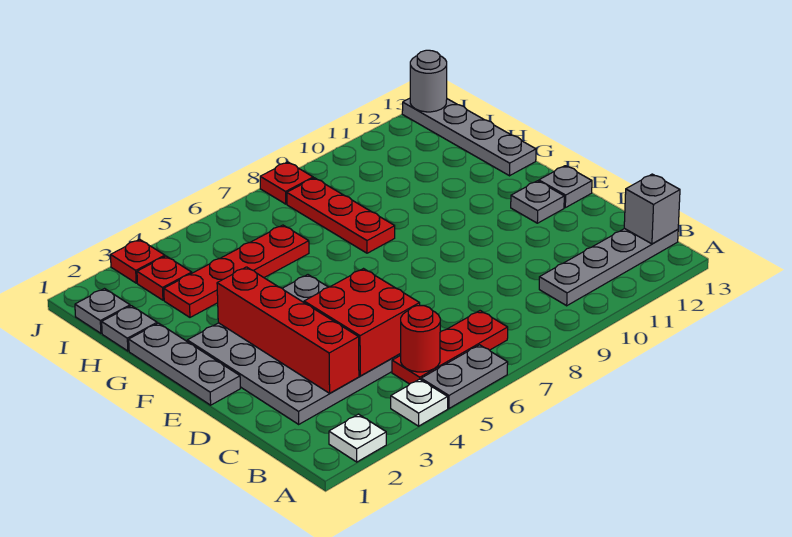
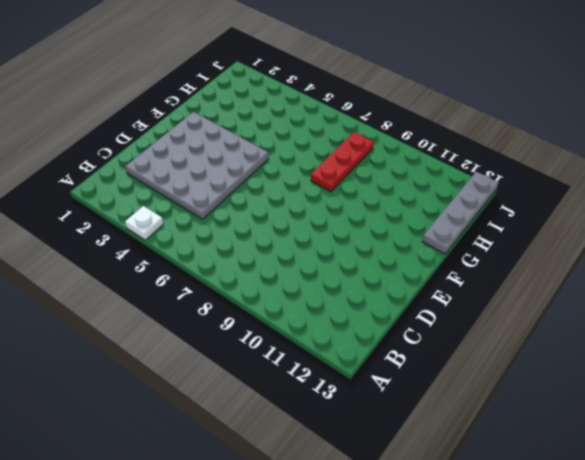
none -> white 1x1 plate [329,414,386,462]
none -> grey 1x2 plate [421,345,508,408]
none -> red 1x3 plate [392,311,508,384]

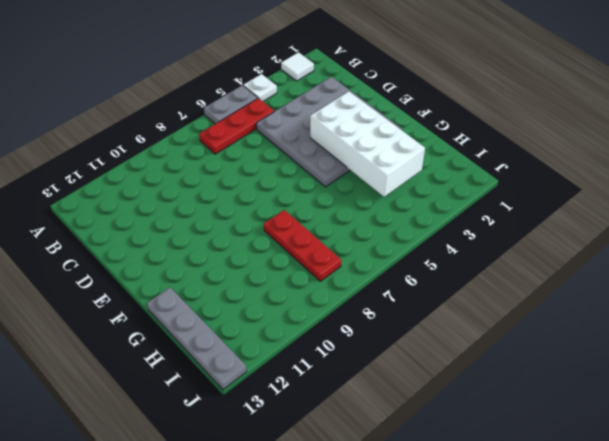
white 1x1 tile [281,52,314,81] -> white 1x1 plate [329,414,386,462]
white 2x4 brick [310,91,425,197] -> red 1x4 brick [217,267,359,393]
none -> grey 1x4 plate [539,229,678,306]
none -> grey 1x3 plate [129,323,240,405]
none -> grey 1x1 plate [511,181,564,223]

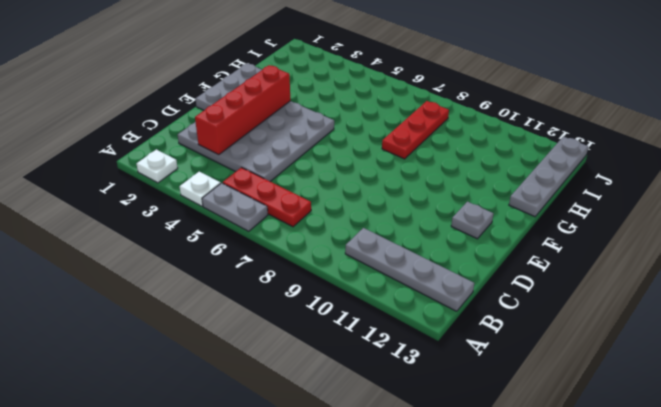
none -> grey 1x1 plate [539,166,592,208]
none -> grey 1x1 plate [102,306,157,351]
none -> red 1x4 plate [164,225,309,317]

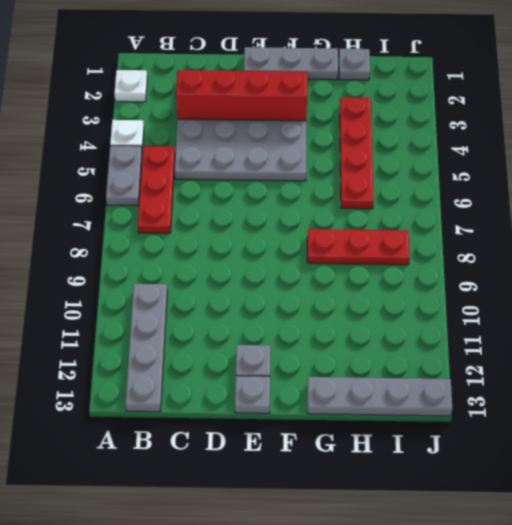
none -> grey 1x1 plate [75,289,130,333]
none -> red 1x1 plate [137,256,192,300]
none -> red 1x1 plate [111,239,165,283]

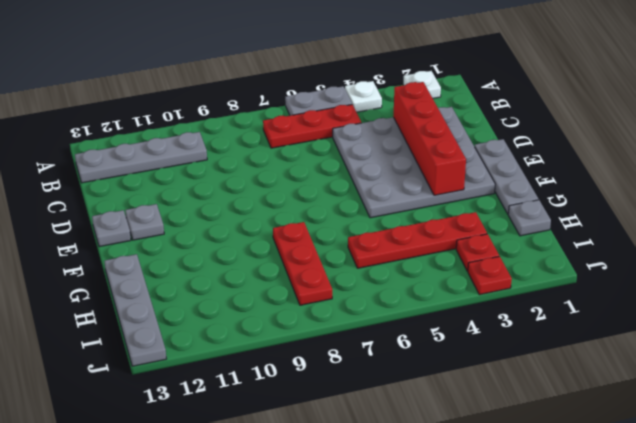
none -> grey 1x1 plate [75,289,130,333]
none -> red 1x1 plate [260,162,313,204]
none -> red 1x1 round brick [400,306,440,372]

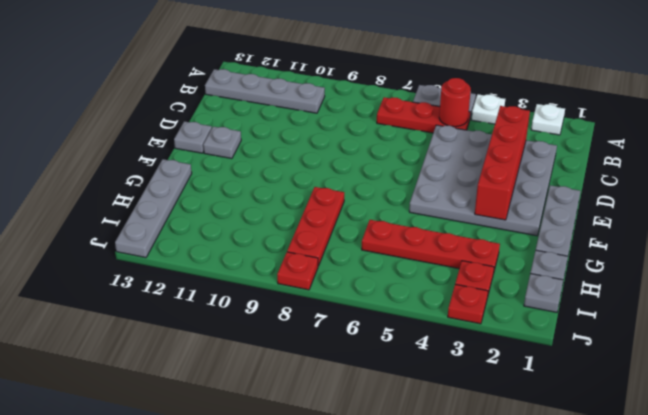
none -> grey 1x1 brick [624,174,680,244]
none -> red 2x2 brick [304,269,420,376]
none -> grey 1x1 round brick [410,50,447,112]

